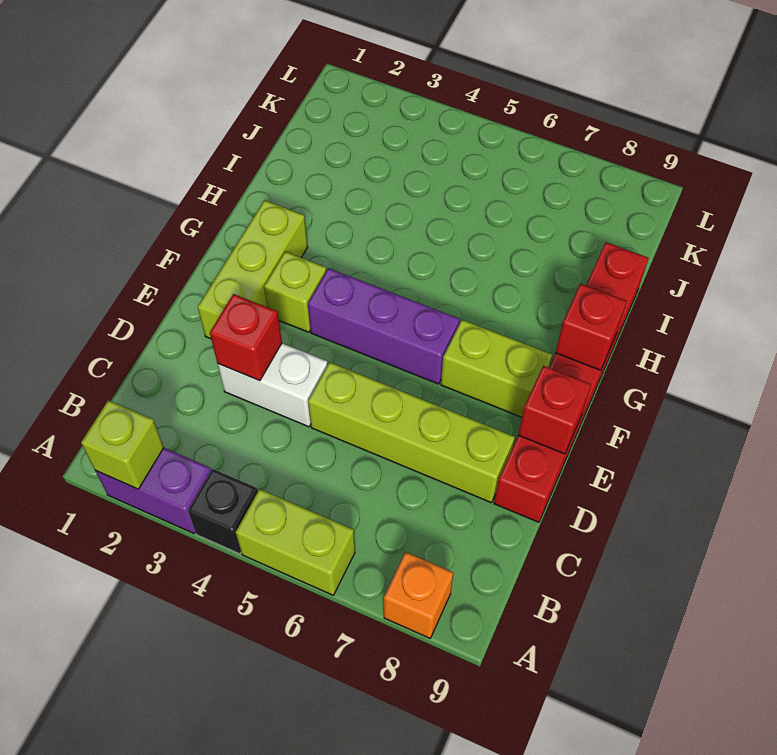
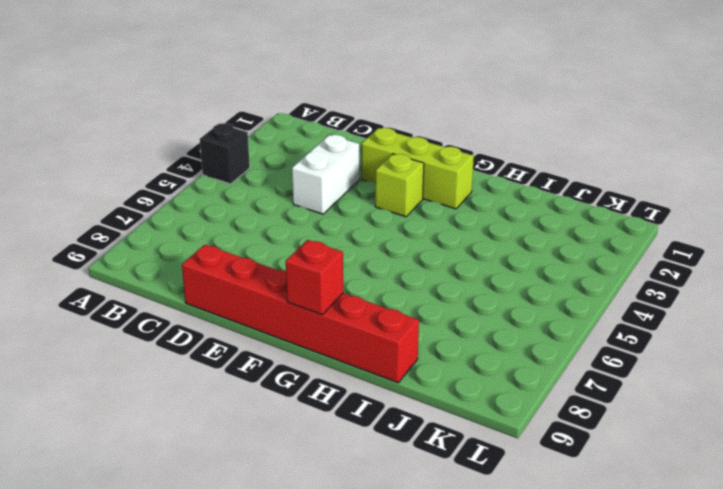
none -> purple 1x2 brick [95,448,211,533]
none -> lime 1x2 brick [236,489,355,595]
none -> orange 1x1 brick [384,552,453,638]

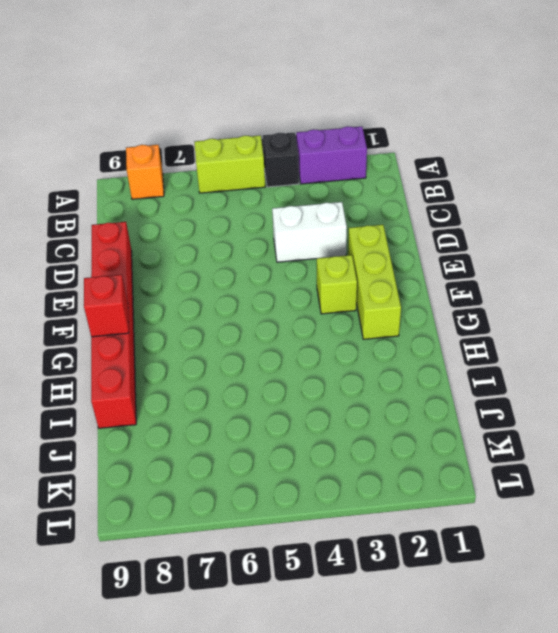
none -> lime 1x4 brick [308,362,515,503]
none -> purple 1x3 brick [308,268,459,384]
none -> lime 1x2 brick [441,320,552,417]

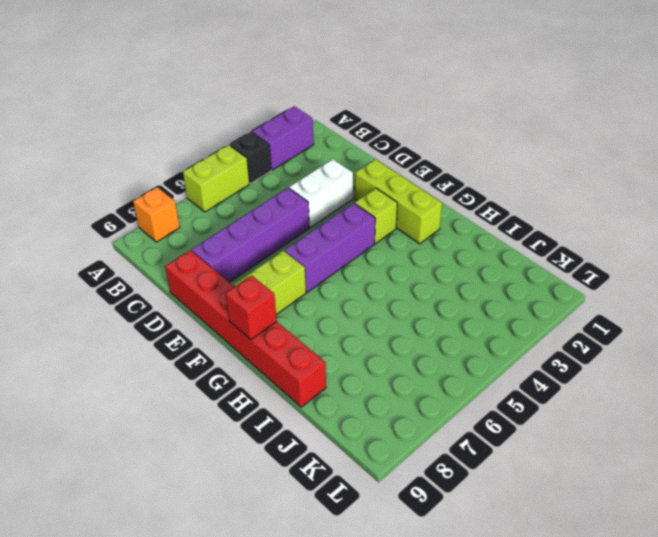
purple 1x4 brick [191,188,309,282] -> lime 1x4 brick [308,362,515,503]
none -> lime 1x1 brick [81,400,164,489]
none -> red 1x1 brick [210,294,282,381]
none -> red 1x1 brick [518,366,591,454]

